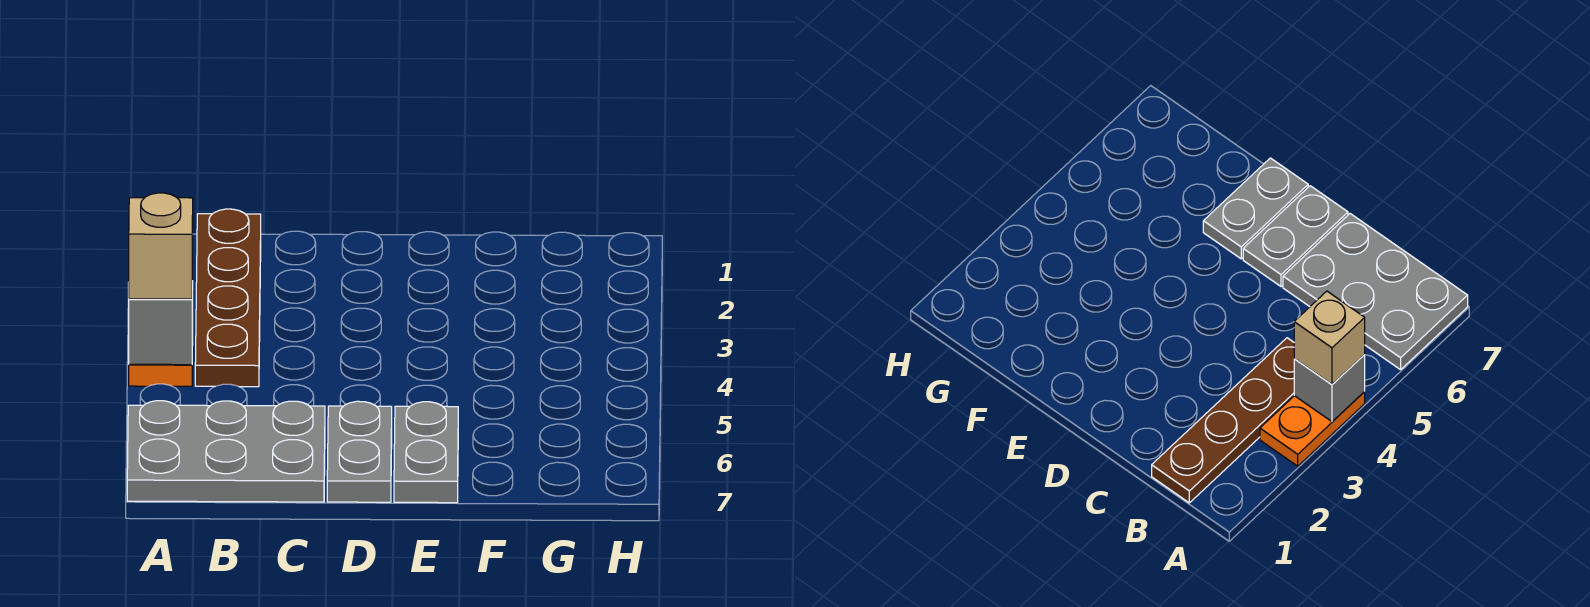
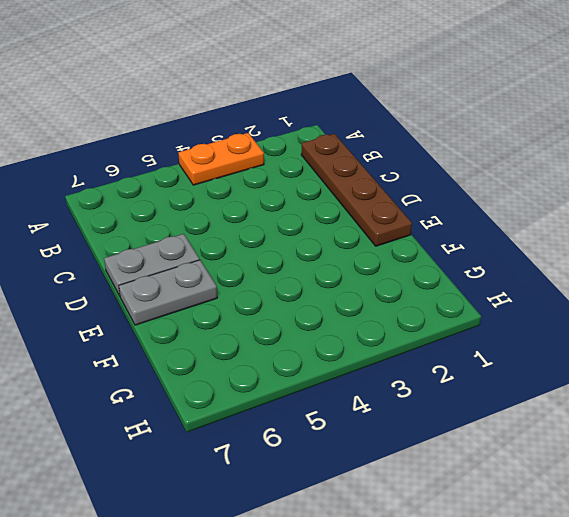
brown 1x4 plate [301,134,412,246] -> brown 1x4 plate turned to [195,209,261,387]
none -> grey 2x3 plate [127,401,325,502]
none -> grey 1x1 brick [129,281,193,365]

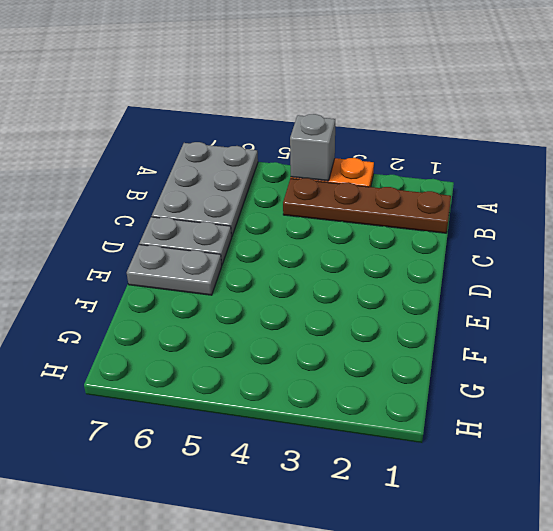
none -> tan 1x1 brick [129,193,193,299]

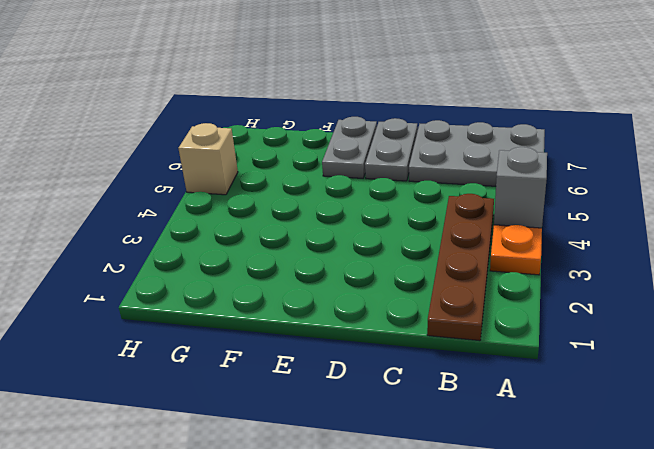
tan 1x1 brick [178,123,238,195] -> tan 1x1 brick moved to [129,193,193,299]

